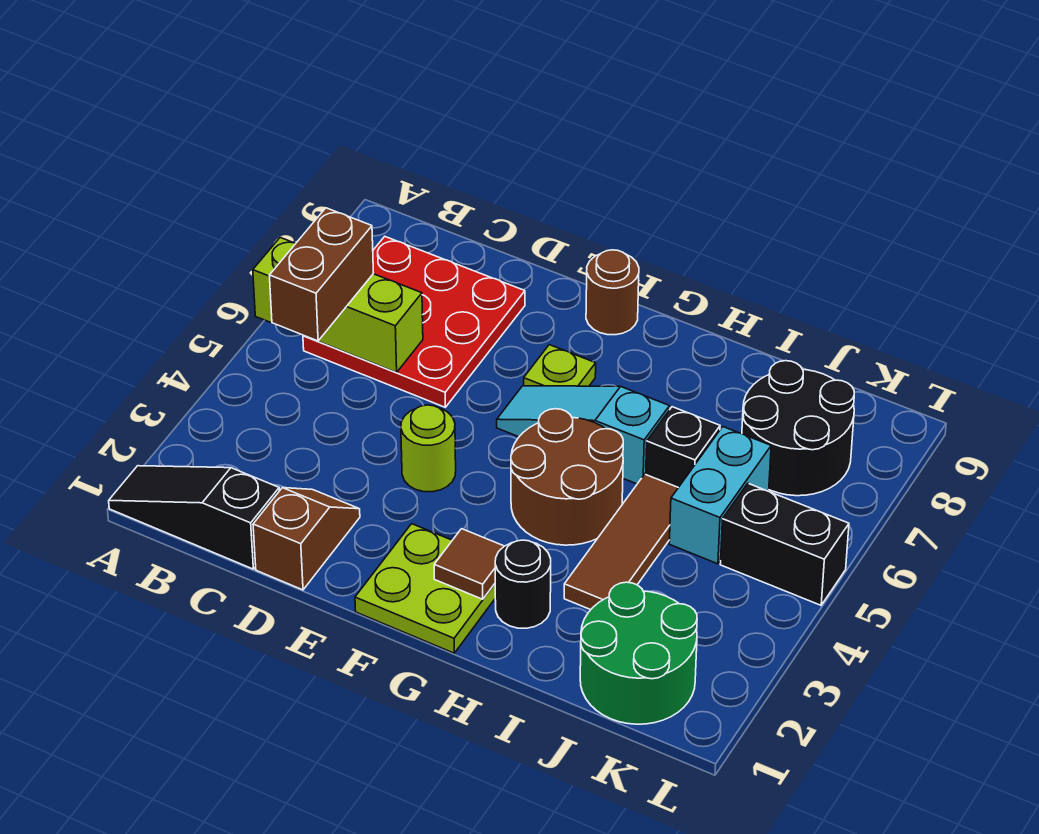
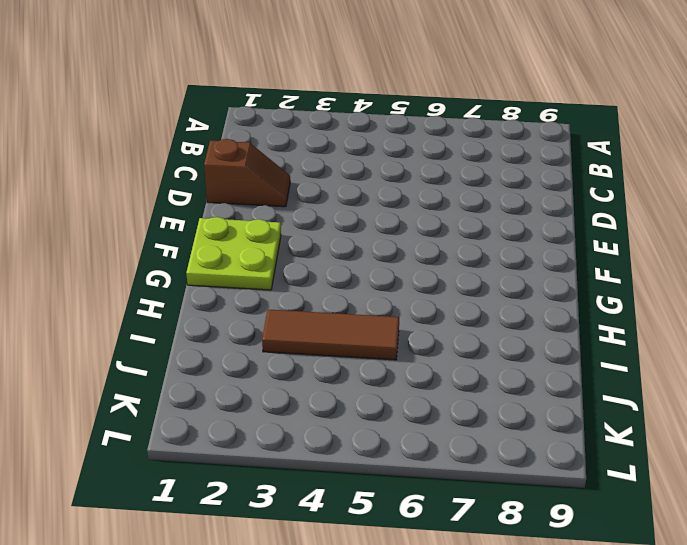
none -> black 1x3 slope [109,466,279,569]
none -> red 3x3 plate [303,237,525,407]
none -> lime 1x1 round brick [401,405,456,492]

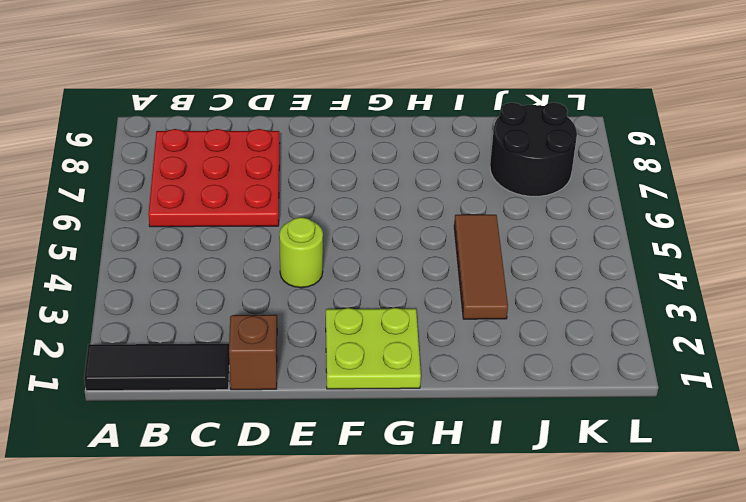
black 1x3 tile [84,344,229,391] -> black 1x3 slope [109,466,279,569]
none -> cyan 1x3 slope [497,386,670,484]
none -> lime 1x1 plate [524,345,596,386]
none -> brown 1x1 round brick [586,250,639,335]

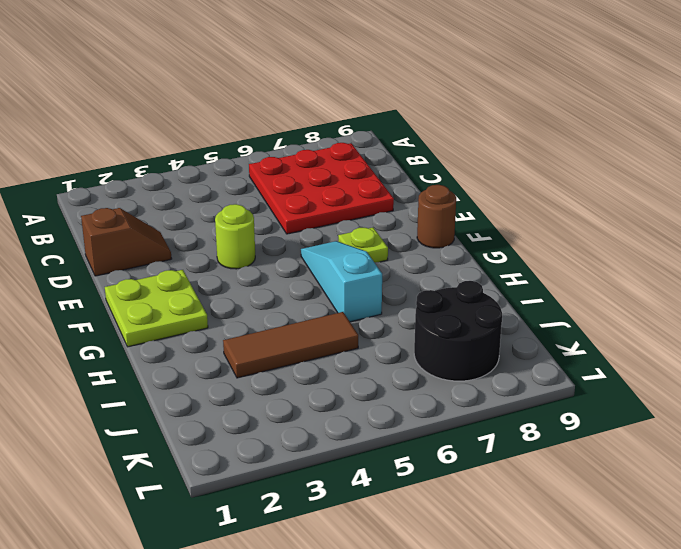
none -> black 1x3 slope [109,466,279,569]
none -> brown 2x2 round brick [511,409,623,545]
none -> black 1x1 round brick [495,540,551,628]

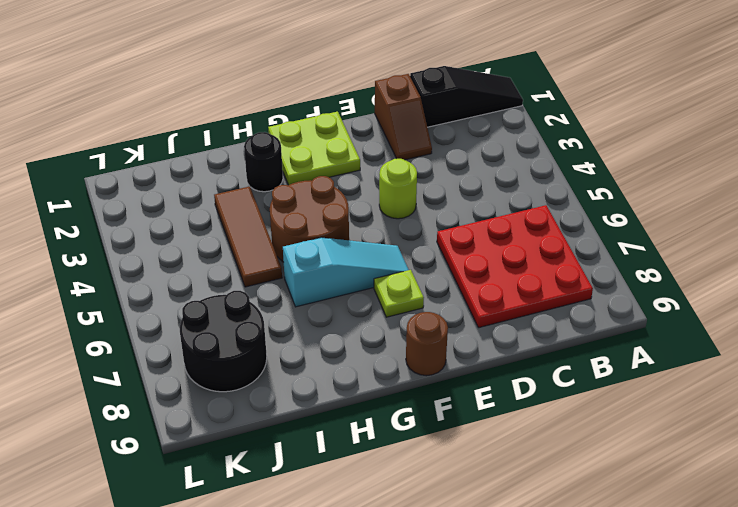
none -> black 1x1 brick [646,407,720,487]
none -> green 2x2 round brick [580,582,697,724]
none -> cyan 1x2 brick [669,427,771,564]

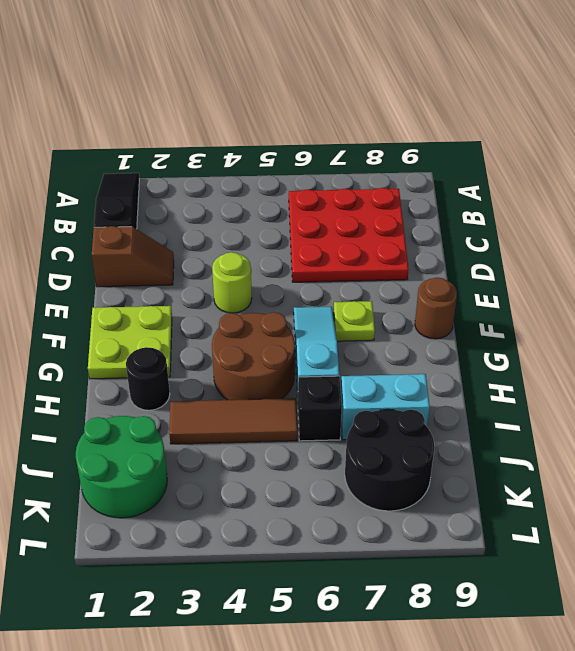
cyan 1x2 brick [341,374,430,440] -> cyan 1x2 brick moved to [669,427,771,564]
none -> black 1x2 brick [720,484,849,605]
none -> lime 1x3 brick [253,238,423,372]
none -> brown 1x1 tile [434,529,504,599]

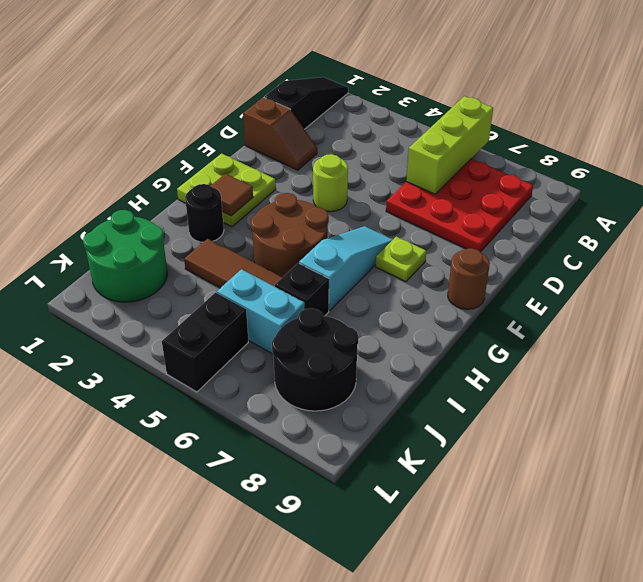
none -> brown 1x2 brick [269,208,373,341]

